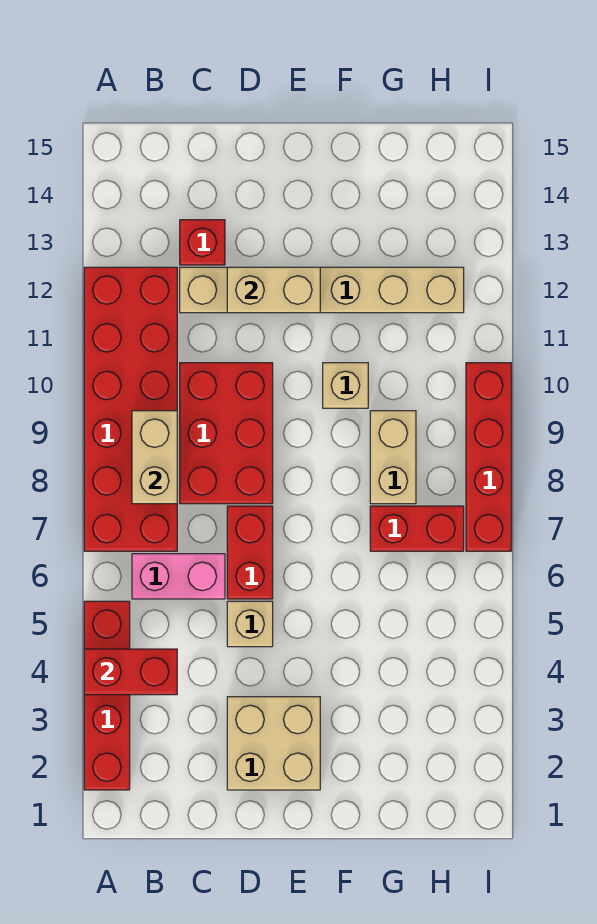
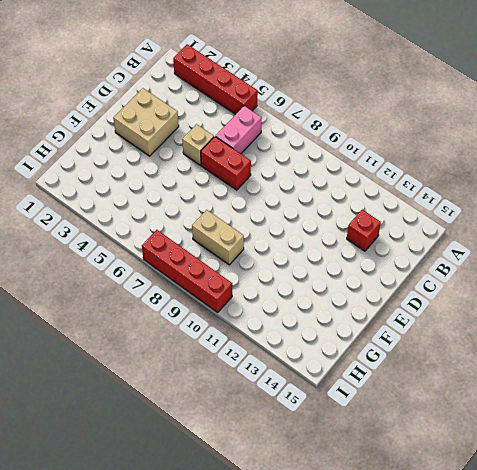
none -> red 2x6 brick [84,267,177,551]
none -> red 2x3 brick [180,363,273,504]
none -> tan 1x6 brick [180,267,464,313]

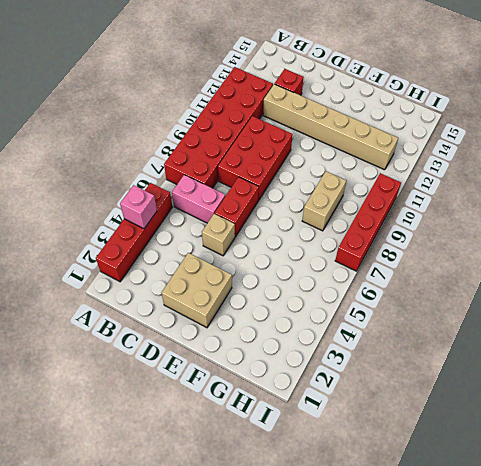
pink 1x1 brick [120,185,157,229] -> red 1x2 brick [84,649,177,695]
none -> tan 1x1 brick [323,363,368,408]
none -> red 1x2 brick [370,506,464,551]
none -> tan 1x2 brick [132,411,177,504]

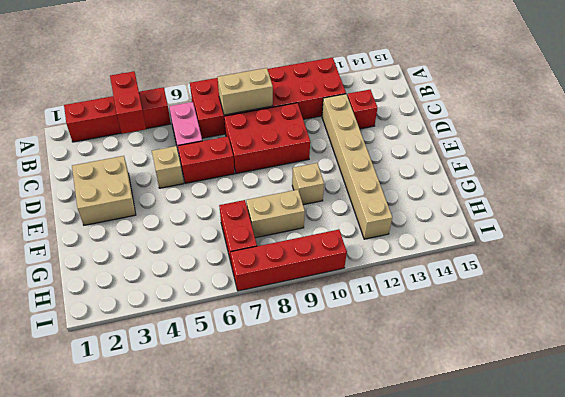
none -> tan 1x2 brick [227,267,320,313]

